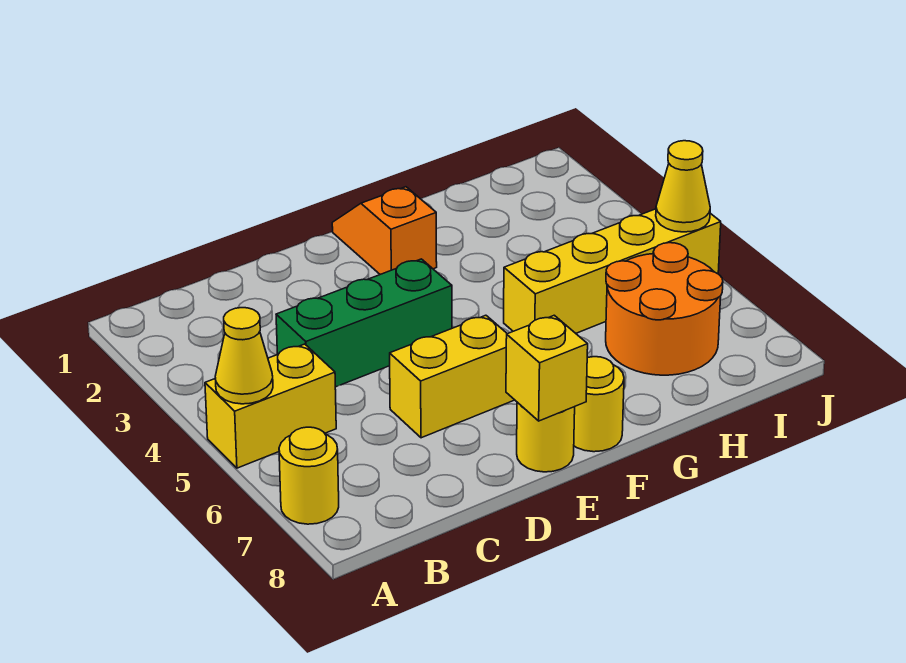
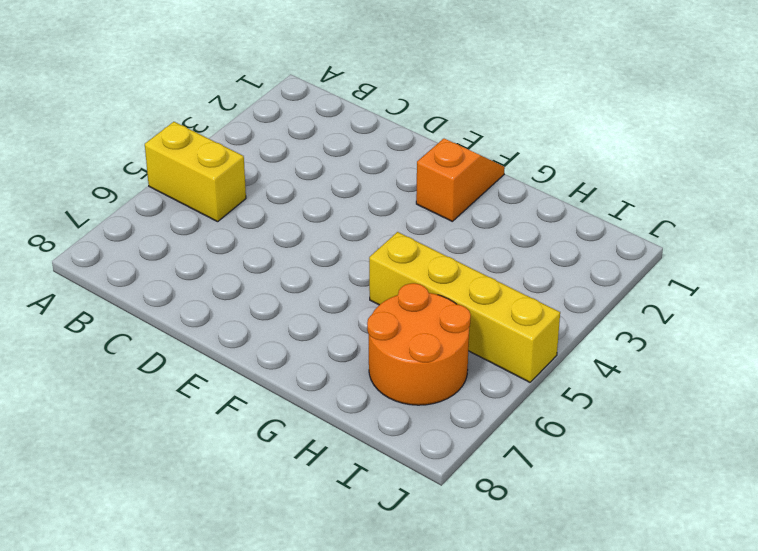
none -> yellow 1x1 round brick [279,427,339,524]
none -> green 1x3 brick [276,259,452,387]
none -> yellow 1x2 brick [390,315,514,438]

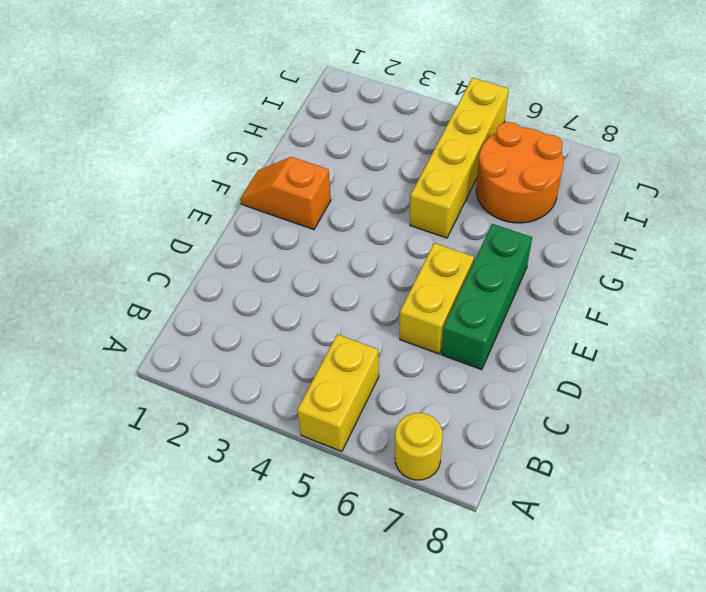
green 1x3 brick [441,224,532,370] -> green 1x3 brick moved to [276,259,452,387]
none -> yellow 1x1 round brick [517,402,575,472]
none -> yellow 1x1 round brick [574,357,624,452]
none -> yellow 1x1 cone [215,308,273,404]

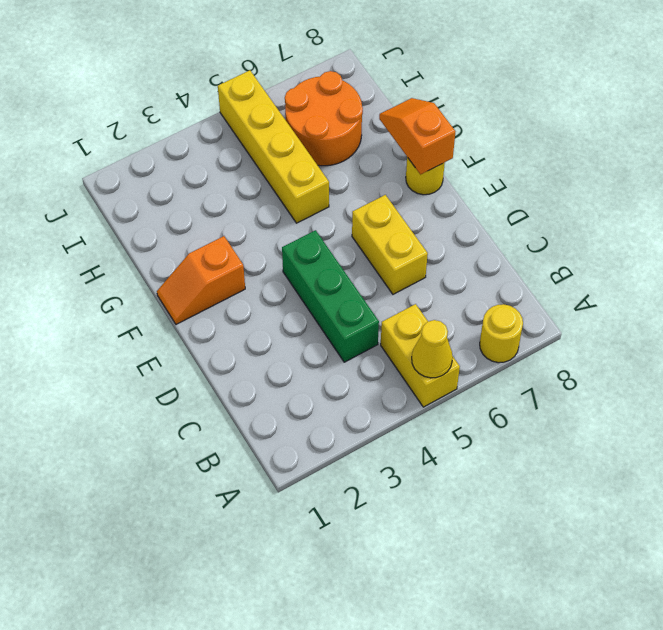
orange 1x2 slope [379,98,455,175] -> none
none -> yellow 1x1 round brick [517,402,575,472]
none -> yellow 1x1 brick [506,315,588,421]
none -> yellow 1x1 cone [656,141,710,232]

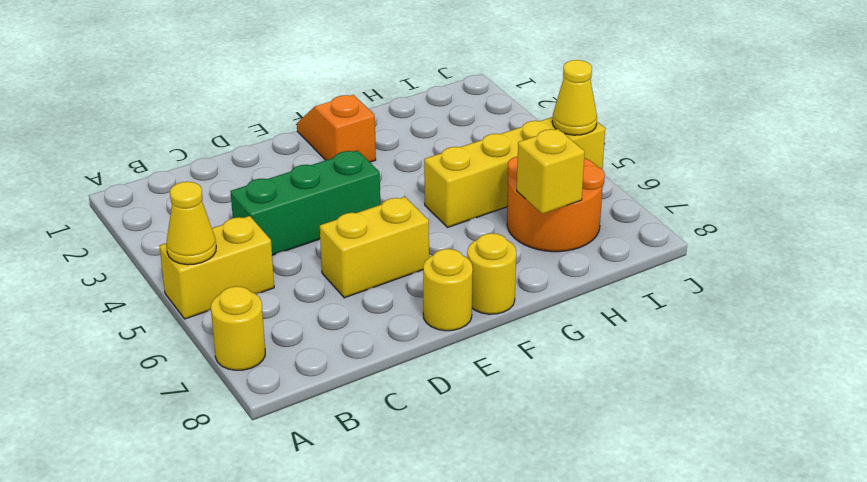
yellow 1x1 brick [517,129,585,214] -> yellow 1x1 brick moved to [506,315,588,421]

